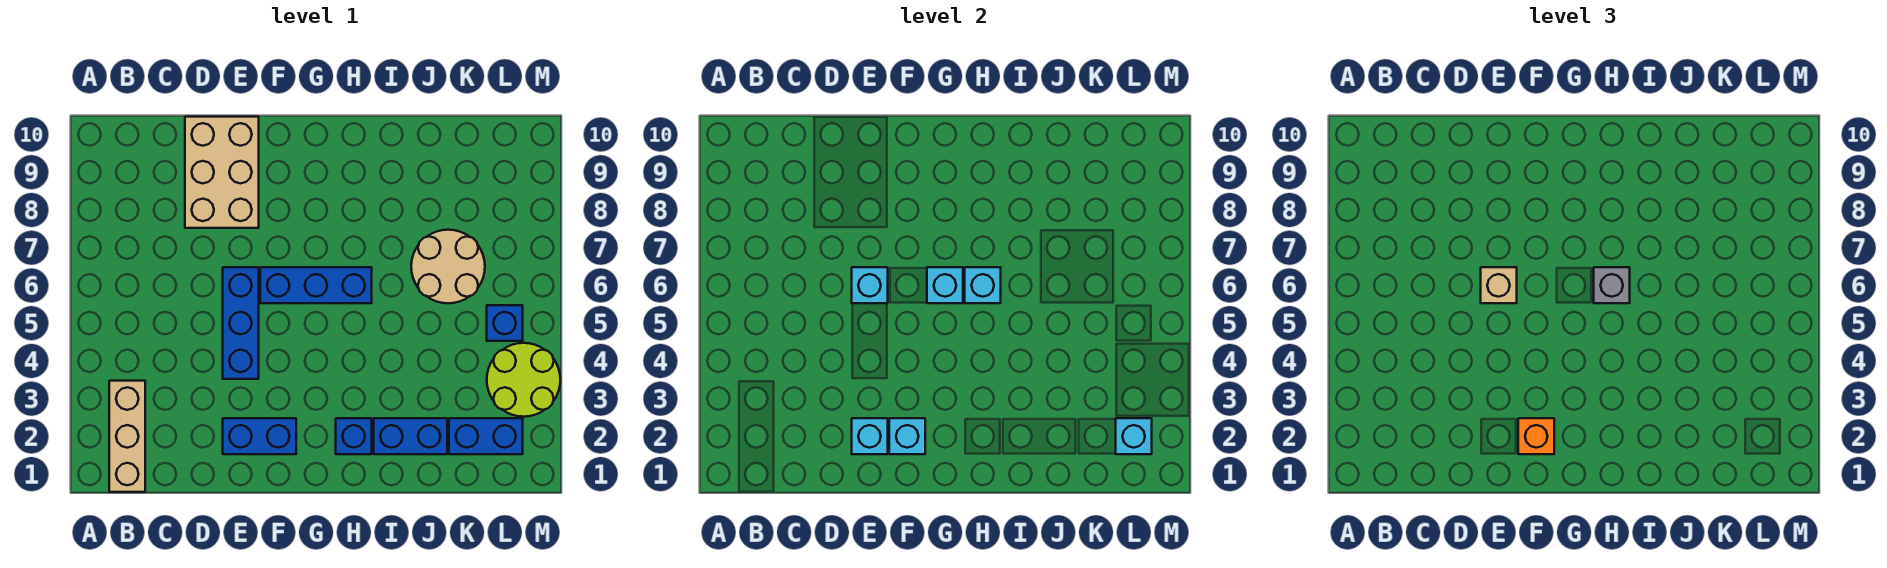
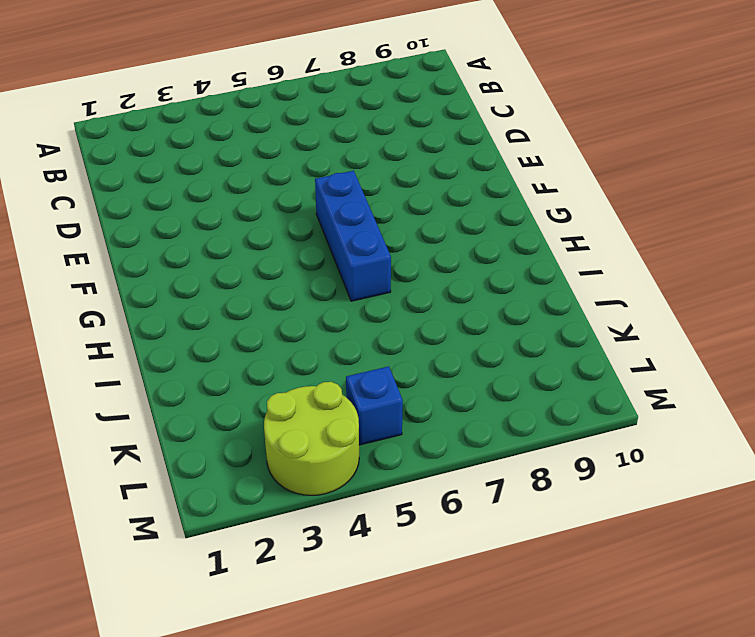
none -> tan 1x3 brick [109,381,145,492]
none -> tan 2x3 brick [185,117,259,228]
none -> blue 1x2 brick [223,418,296,454]

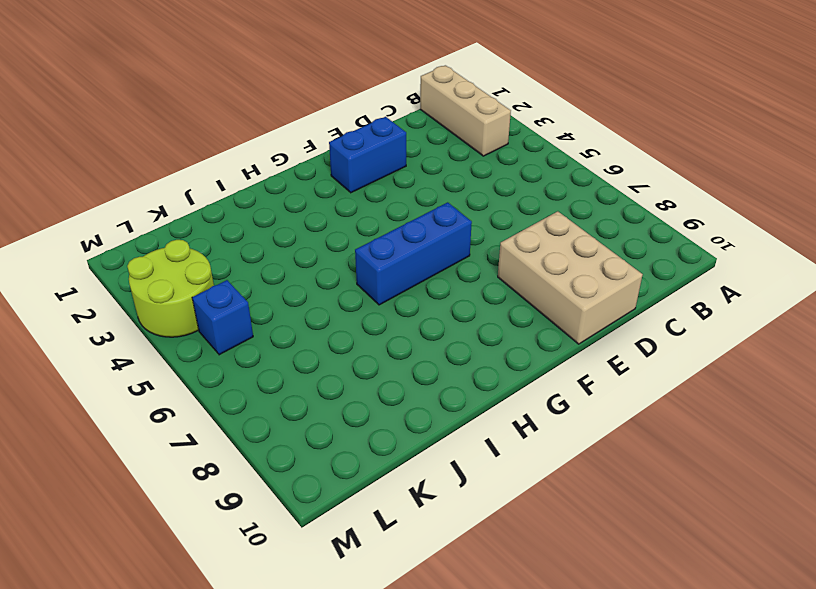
none -> blue 1x3 brick [223,267,259,379]
none -> blue 1x1 brick [336,418,372,454]
none -> blue 1x2 brick [374,418,447,454]

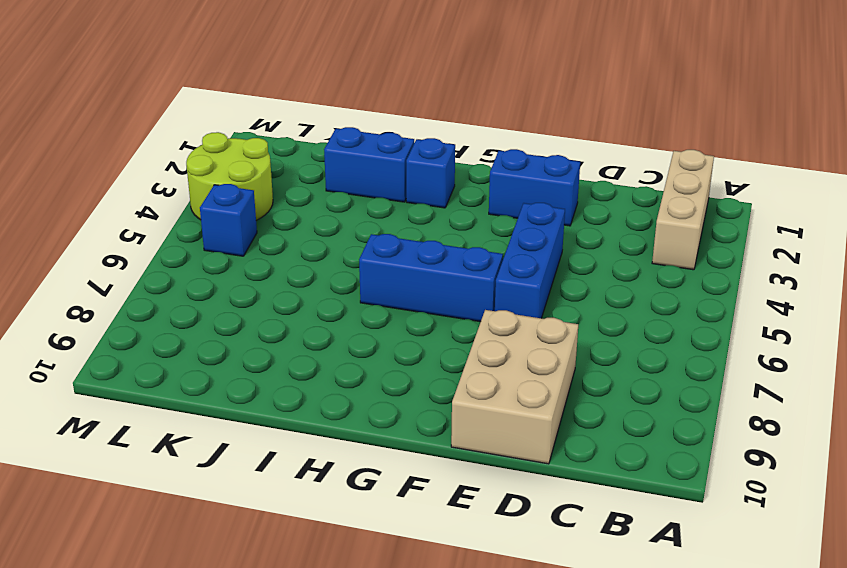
none -> tan 2x2 round brick [411,230,485,303]
none -> blue 1x2 brick [449,418,523,454]
none -> cyan 1x1 brick [852,418,888,454]

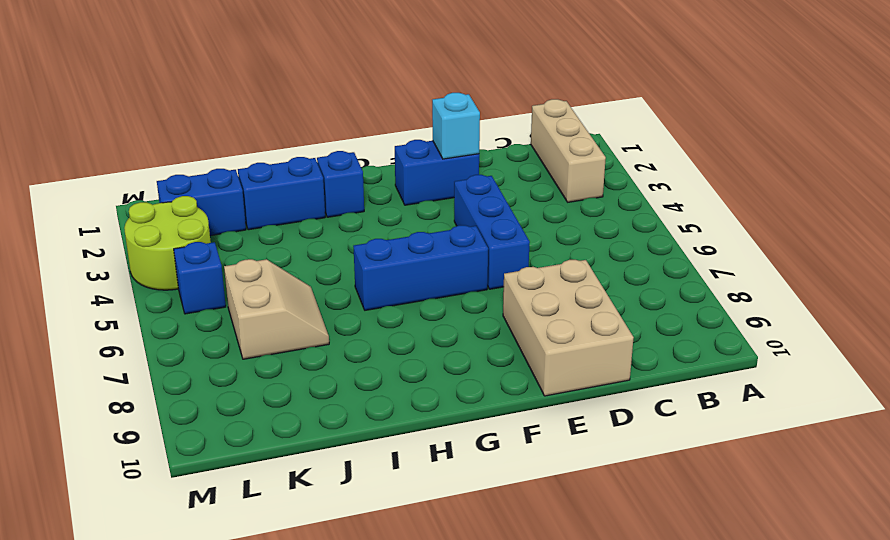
tan 2x2 slope [224,259,329,359] -> tan 2x2 round brick [411,230,485,303]
none -> cyan 1x1 brick [852,267,888,303]
none -> cyan 1x1 brick [889,418,925,454]
none -> cyan 1x1 brick [927,267,963,303]

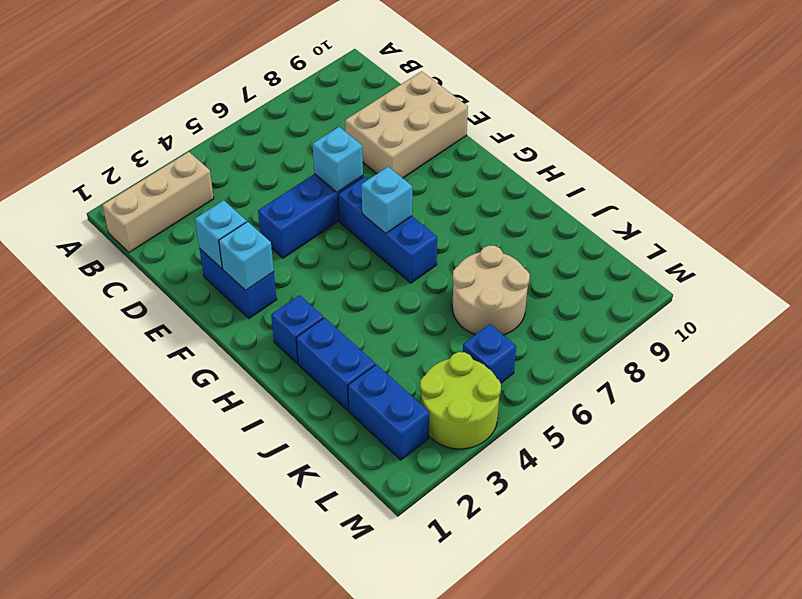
none -> cyan 1x1 brick [965,267,1001,303]
none -> cyan 1x1 brick [1116,418,1152,454]
none -> tan 1x1 brick [1481,267,1517,303]

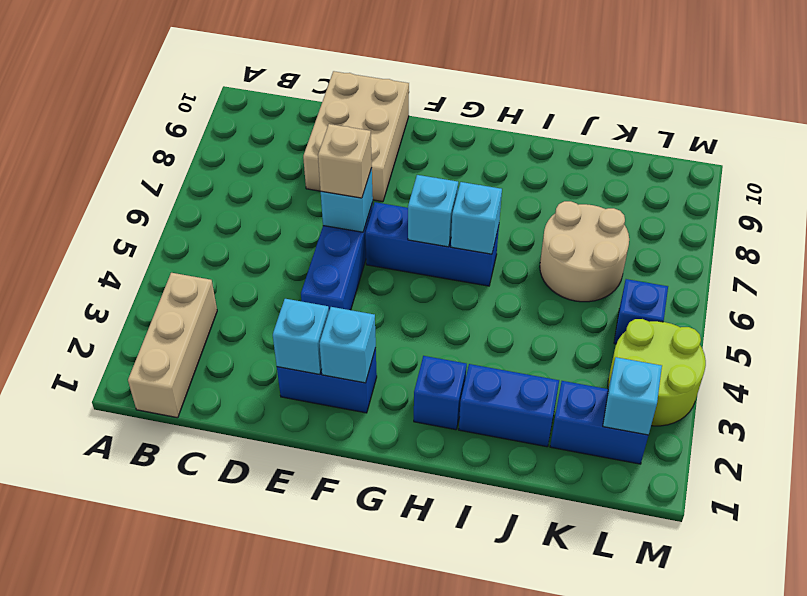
none -> orange 1x1 brick [1518,418,1554,454]
none -> grey 1x1 brick [1594,267,1630,303]

